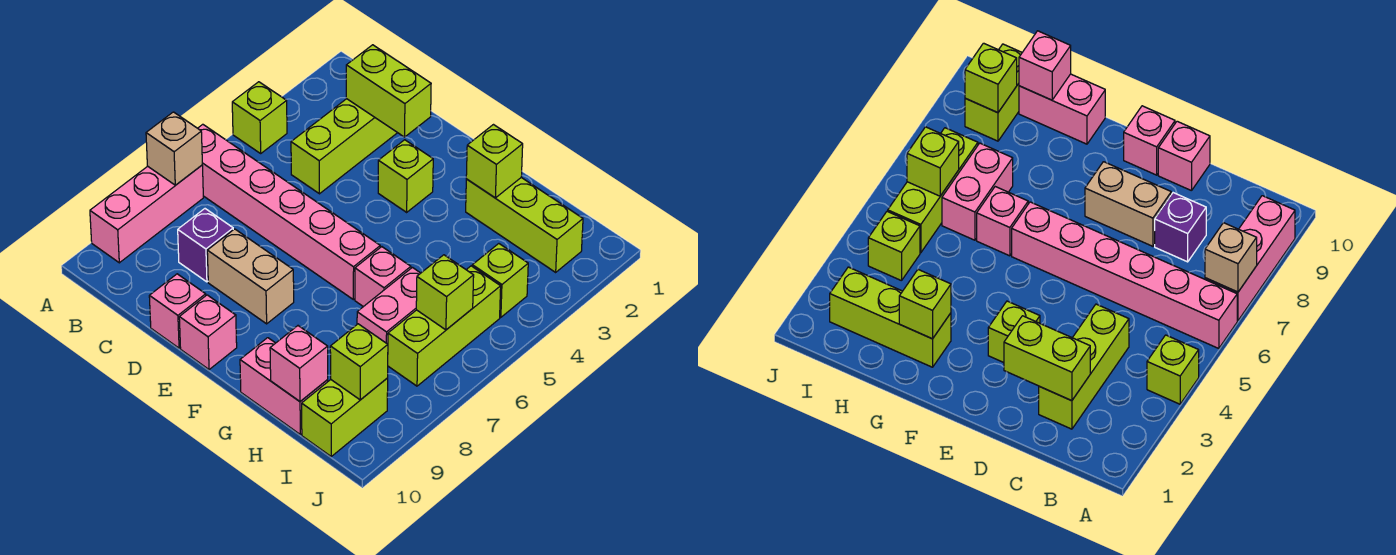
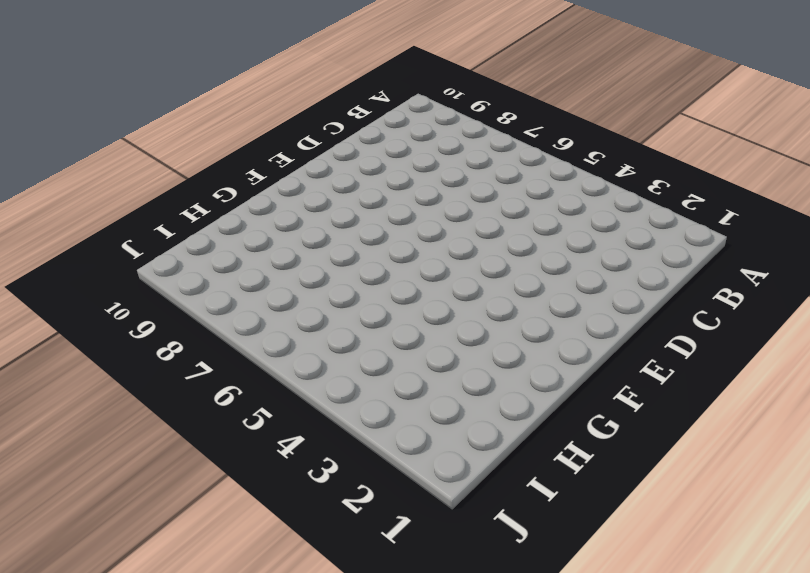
none -> lime 1x1 brick [232,82,287,153]
none -> pink 1x6 brick [198,124,380,300]
none -> pink 1x3 brick [90,165,203,263]

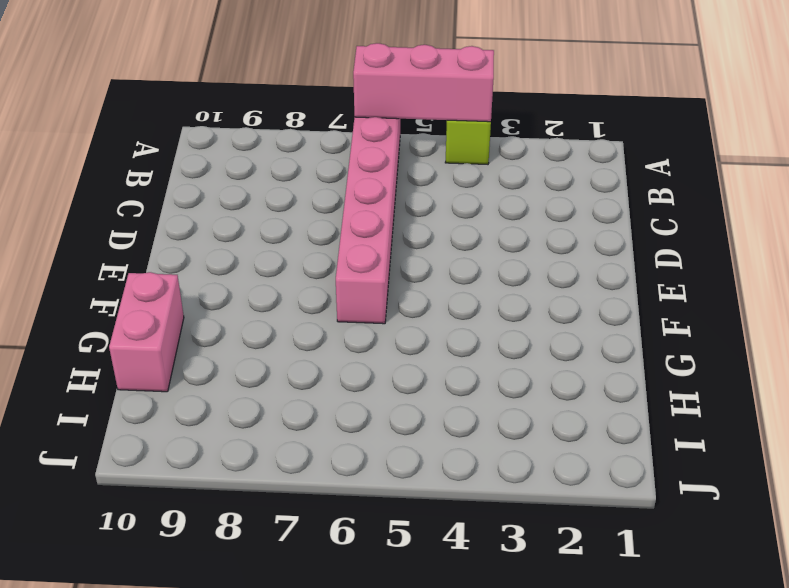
pink 1x3 brick [353,43,494,122] -> pink 1x3 brick moved to [90,165,203,263]
none -> lime 1x3 brick [291,99,397,194]
none -> purple 1x1 brick [178,209,233,282]
none -> tan 1x2 brick [207,229,294,324]

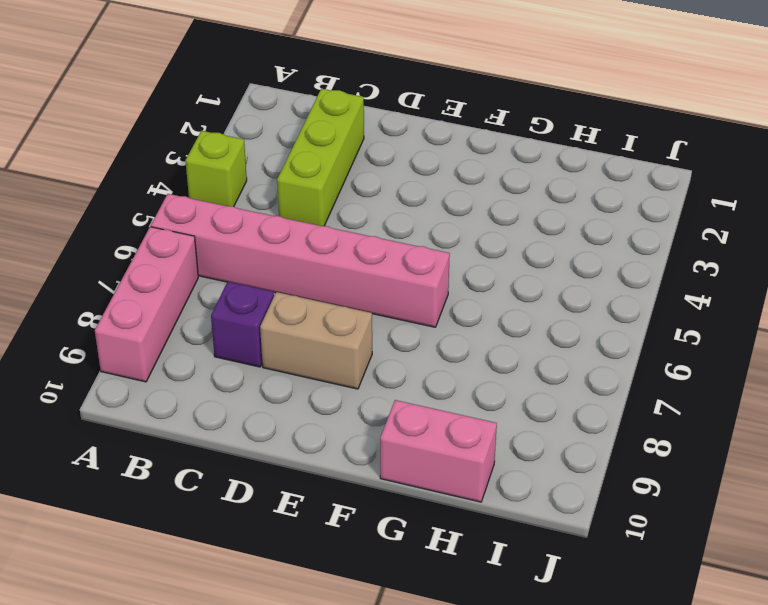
none -> pink 1x1 brick [149,274,206,348]
none -> lime 1x1 brick [378,140,433,212]
none -> pink 1x1 brick [179,295,237,370]

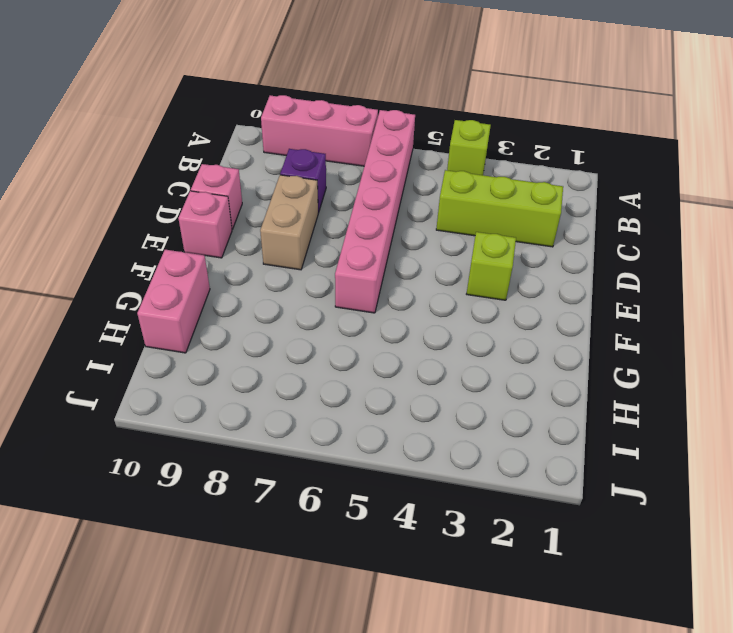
none -> lime 1x3 brick [466,178,583,272]
none -> pink 1x1 brick [355,247,411,307]
none -> pink 1x2 brick [357,268,420,344]

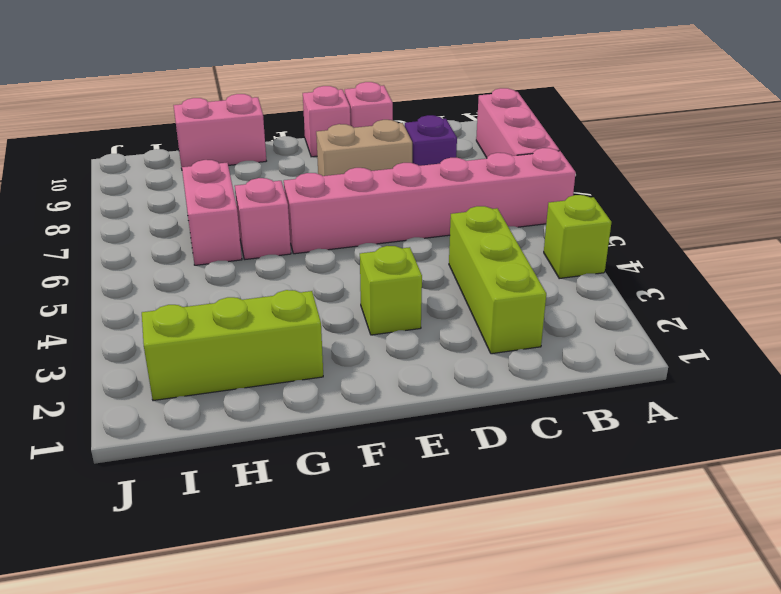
none -> lime 1x1 brick [472,244,528,317]
none -> lime 1x3 brick [388,266,501,386]
none -> lime 1x2 brick [302,378,388,456]

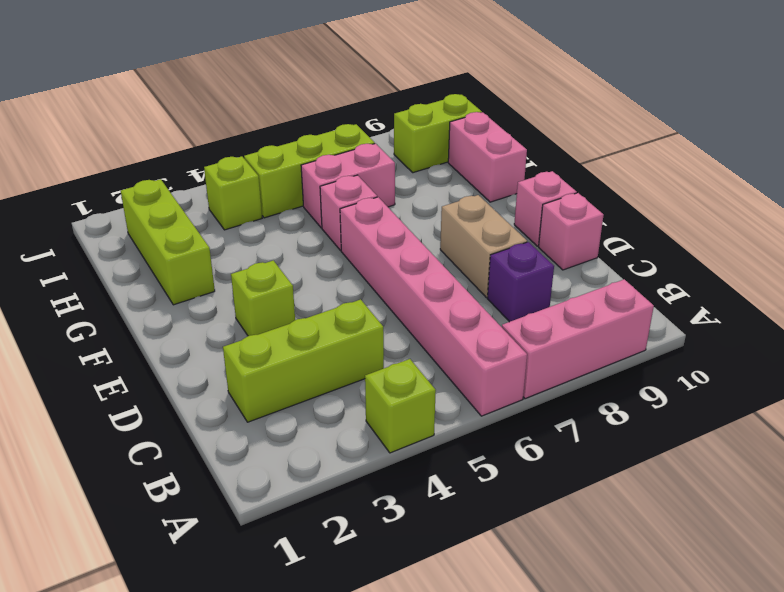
none -> tan 1x1 brick [146,112,202,185]
none -> lime 1x2 brick [346,45,431,137]
none -> lime 1x1 brick [466,125,523,198]

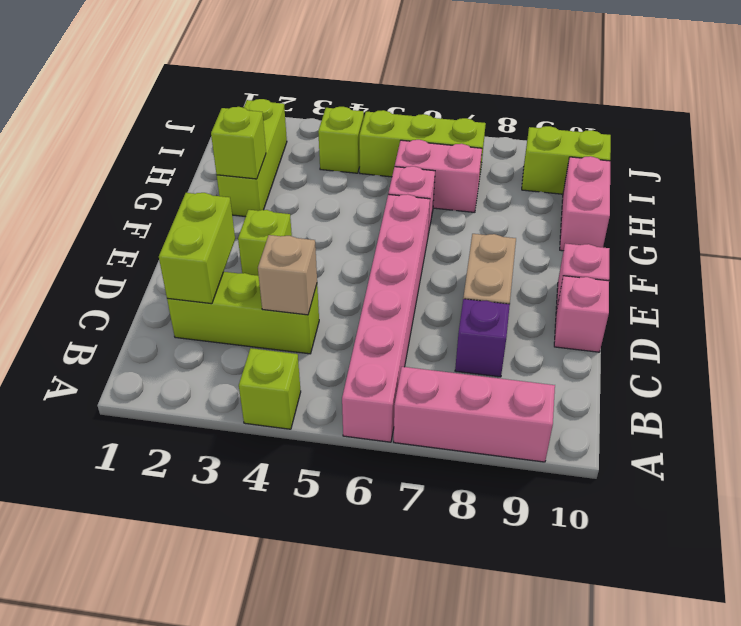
tan 1x1 brick [258,235,317,315] -> tan 1x1 brick moved to [146,112,202,185]
none -> pink 1x1 brick [270,326,328,401]
none -> lime 1x1 brick [416,255,474,330]
none -> lime 1x1 brick [330,324,388,400]

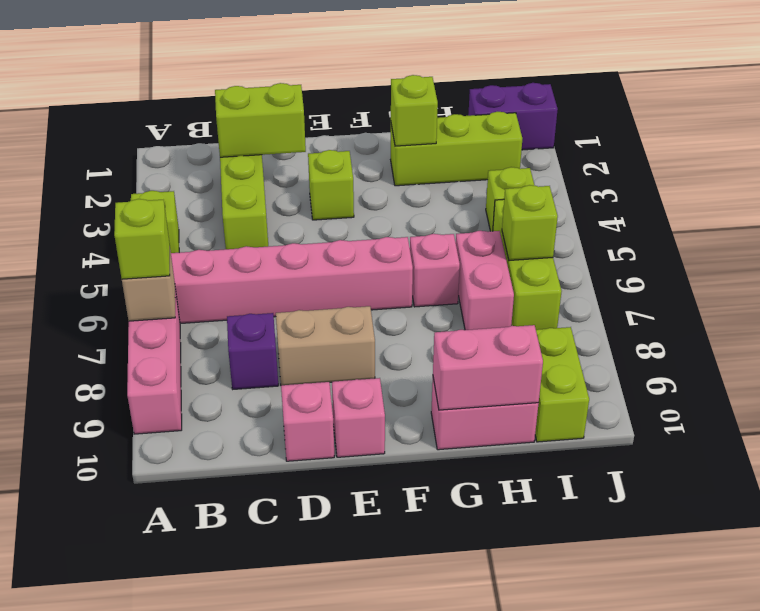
lime 1x1 brick [114,199,170,279] -> lime 1x1 brick moved to [330,324,388,400]
pink 1x2 brick [433,325,543,410] -> pink 1x1 brick [270,326,328,401]
purple 1x2 brick [468,83,558,150] -> none

